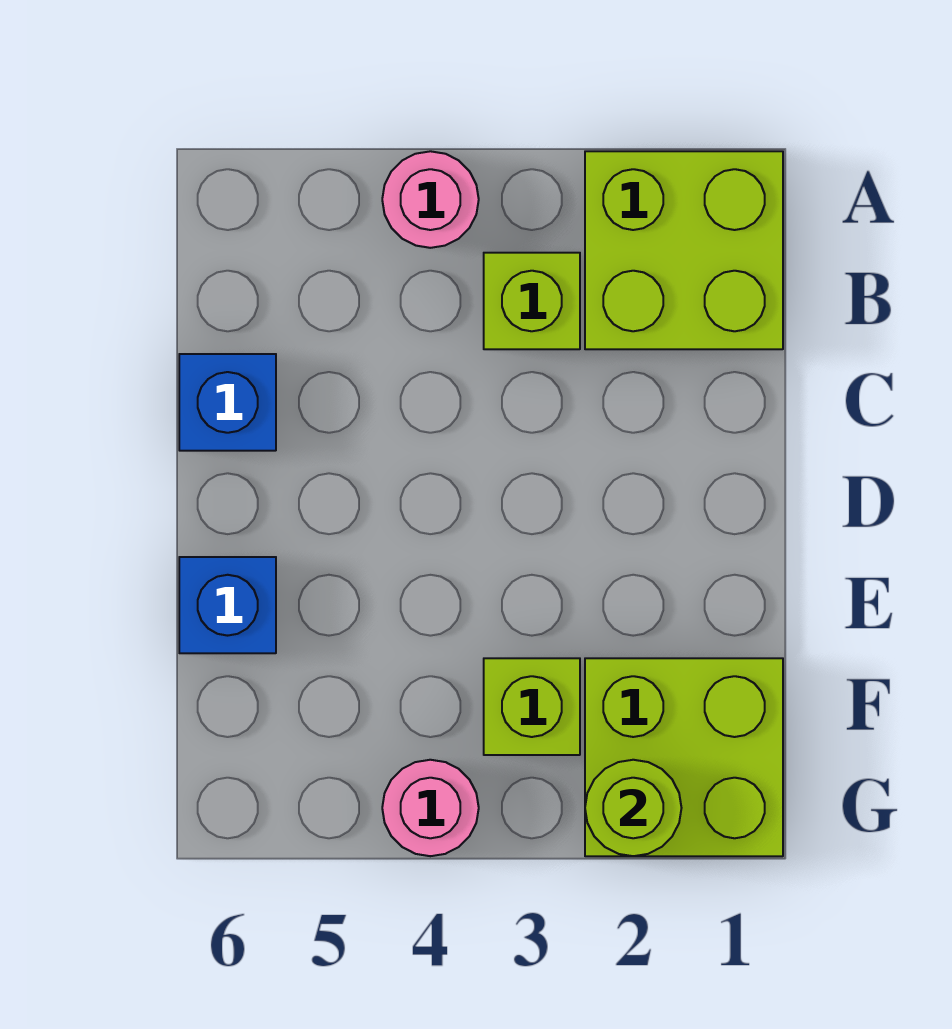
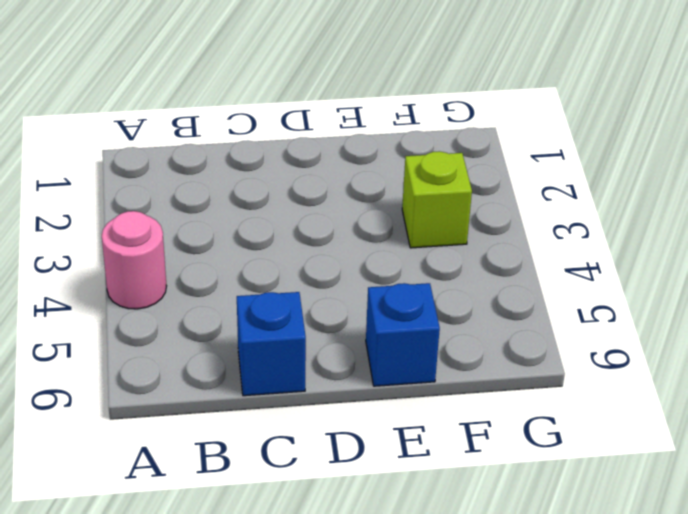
none -> lime 2x2 brick [585,151,783,349]
none -> lime 1x1 brick [484,253,580,349]

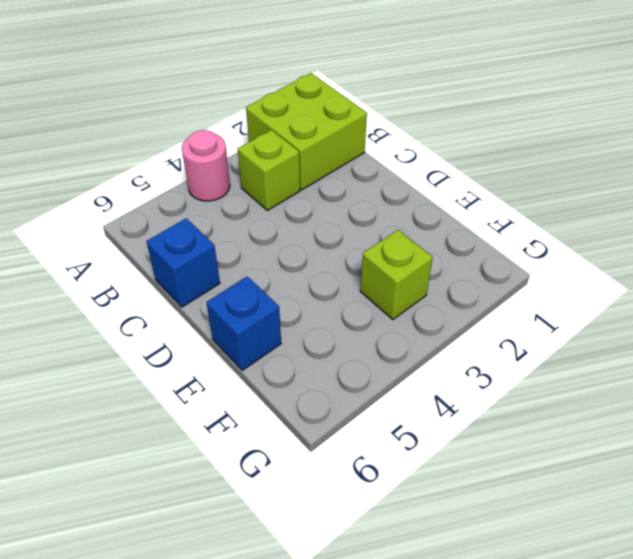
none -> lime 2x2 brick [585,658,783,856]
none -> pink 1x1 round brick [382,760,479,856]

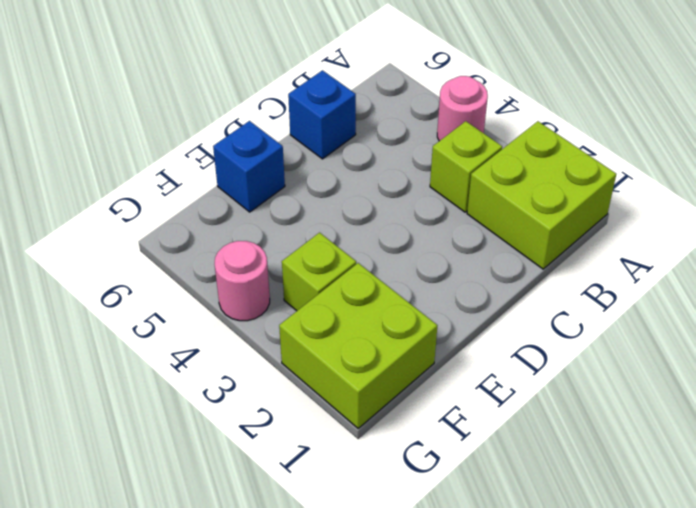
none -> lime 1x1 round brick [585,760,681,856]

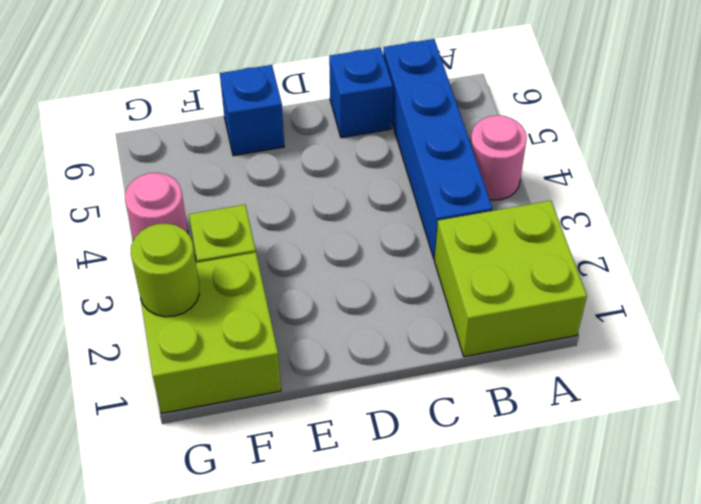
blue 1x4 brick [383,39,493,259] -> lime 1x1 brick [484,253,580,349]

